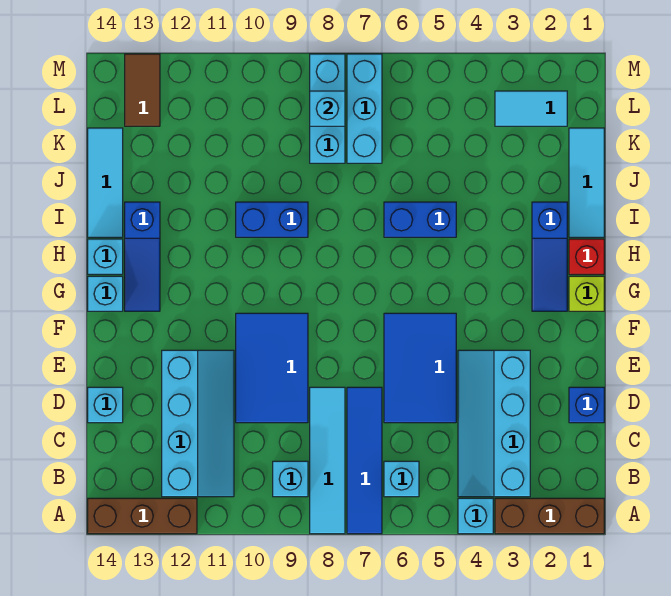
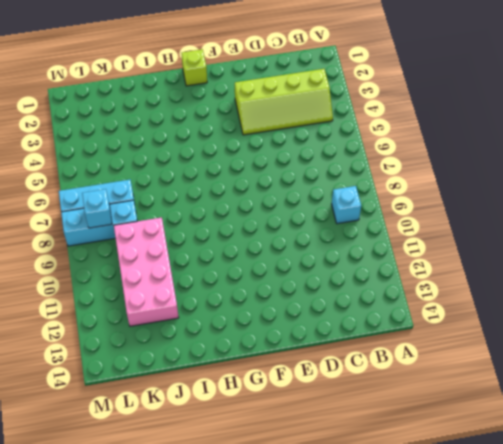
lime 2x4 slope [235,69,333,135] -> cyan 2x4 slope [458,350,530,497]
pink 2x4 brick [114,218,179,326] -> none
none -> brown 1x3 brick [495,498,604,534]
none -> cyan 1x1 brick [458,498,493,534]
none -> blue 1x4 tile [347,387,382,534]

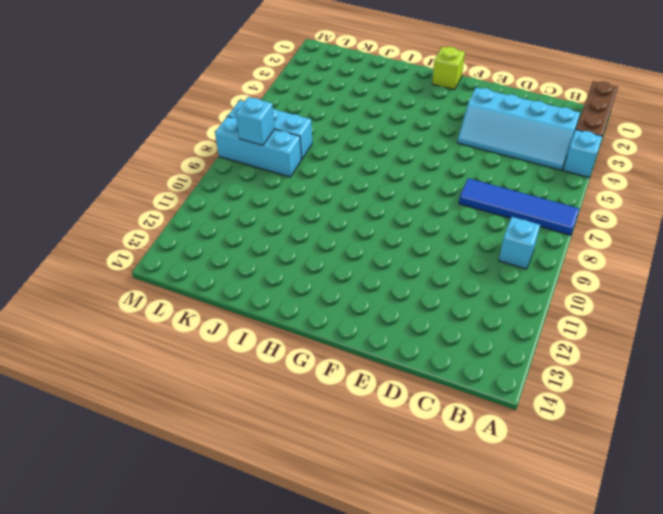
none -> cyan 1x4 tile [310,387,345,534]
none -> brown 1x3 brick [88,498,197,534]
none -> cyan 1x1 brick [384,461,419,497]

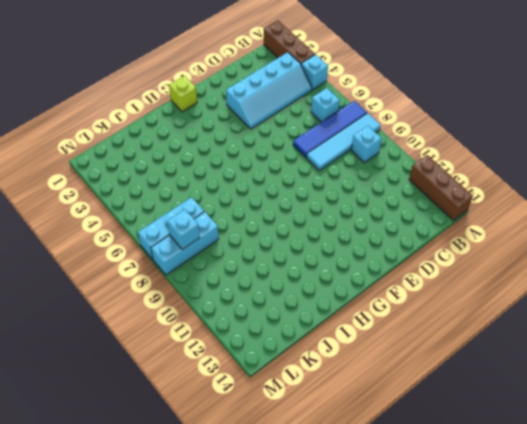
none -> cyan 2x4 slope [162,350,234,497]
none -> blue 1x1 brick [569,387,604,423]
none -> blue 2x3 tile [384,313,456,423]

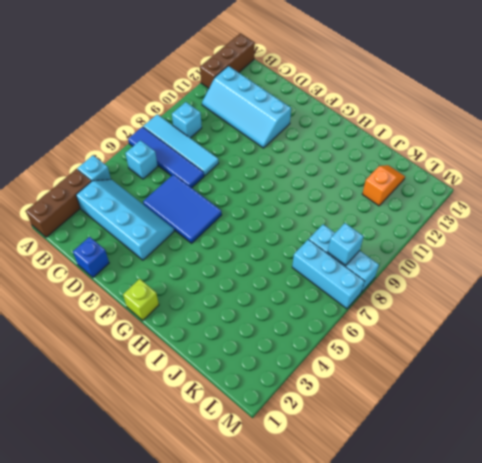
orange 1x2 slope [362,165,405,206] -> none
none -> blue 2x3 tile [236,313,308,423]
none -> cyan 1x1 brick [88,387,123,423]
none -> blue 1x3 slope [532,202,567,311]

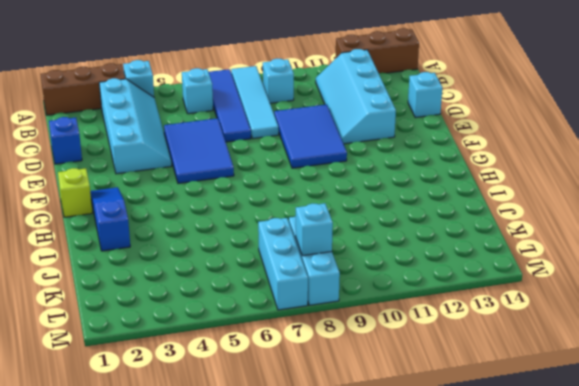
none -> blue 1x3 slope [125,202,160,311]
none -> cyan 1x1 brick [88,276,123,311]
none -> red 1x1 brick [569,239,604,274]

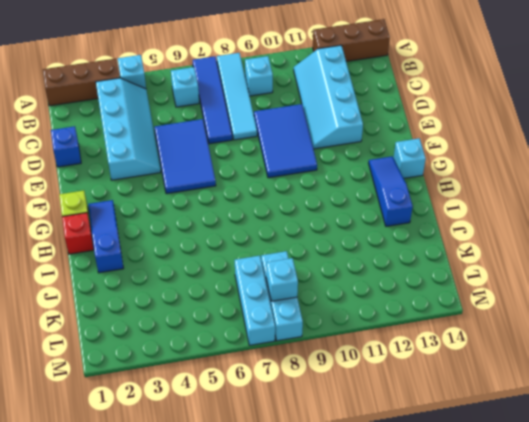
none -> cyan 1x1 brick [88,387,123,423]
none -> cyan 1x1 brick [88,239,123,274]
none -> cyan 1x3 tile [569,128,604,237]

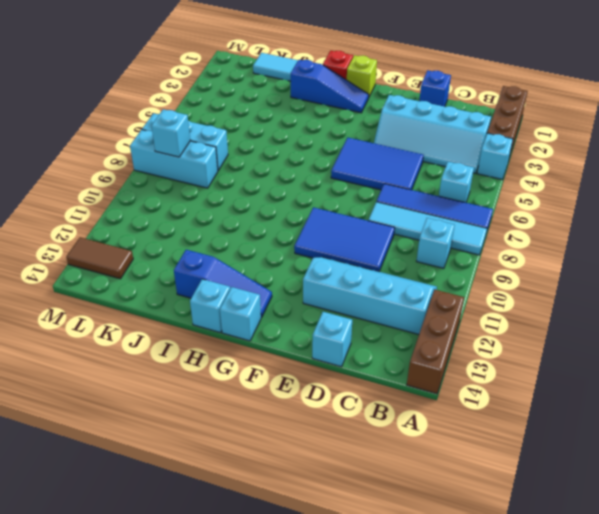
none -> blue 1x2 brick [384,202,456,237]
none -> blue 1x2 brick [236,202,308,237]
none -> cyan 1x3 tile [88,128,123,237]

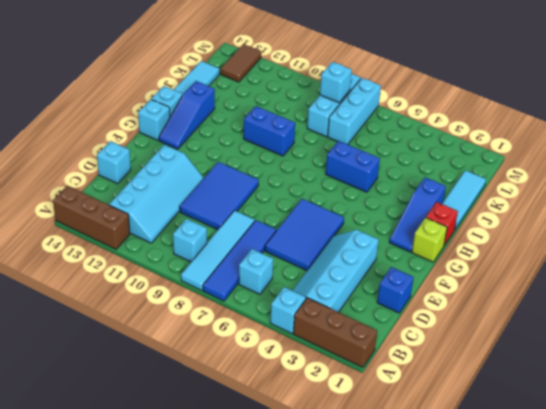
none -> cyan 1x2 tile [495,91,567,126]

